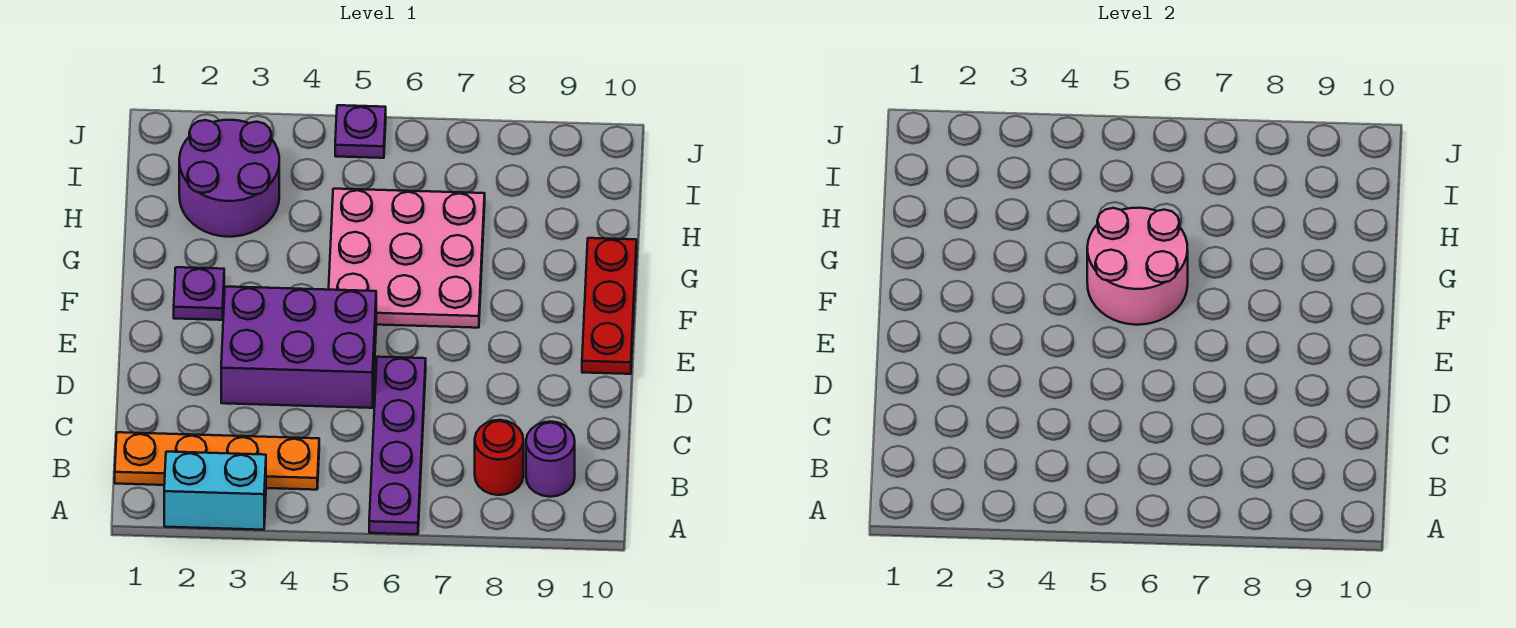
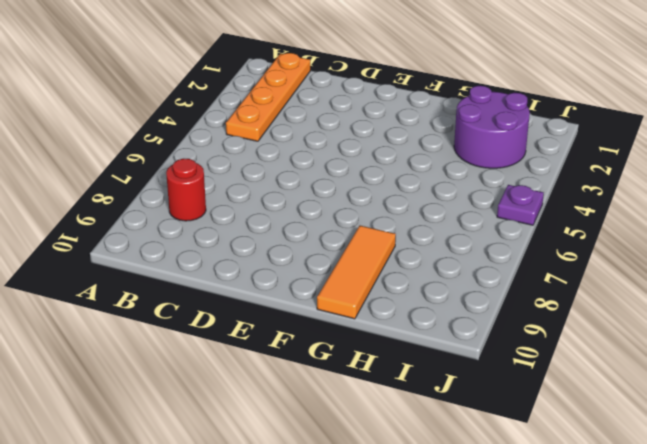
orange 1x3 tile [317,226,396,319] -> red 1x3 plate [582,238,637,374]
none -> cyan 1x2 brick [164,452,266,530]
none -> purple 1x4 plate [369,357,426,534]
none -> purple 1x1 round brick [526,422,575,497]

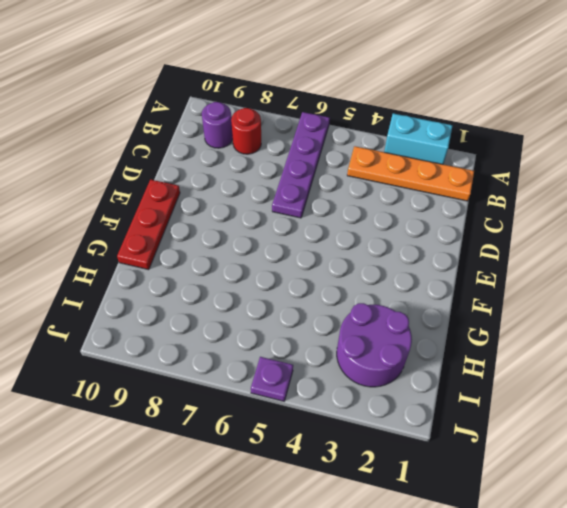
none -> purple 2x3 brick [221,287,376,408]
none -> purple 1x1 plate [174,267,224,320]
none -> pink 3x3 plate [329,189,485,328]

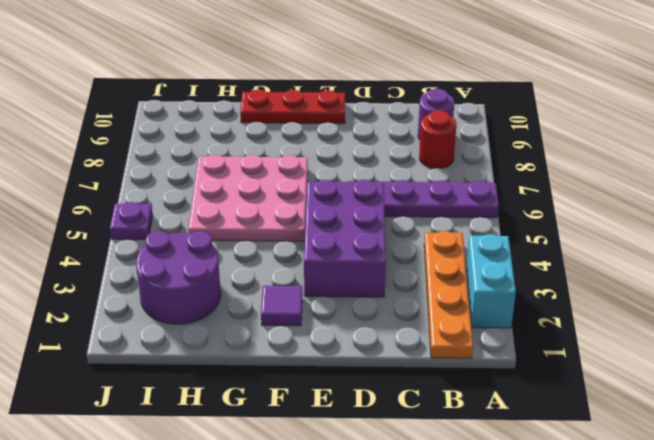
purple 1x1 tile [261,286,302,326] -> purple 1x1 plate [174,267,224,320]
none -> pink 2x2 round brick [1087,208,1188,325]

